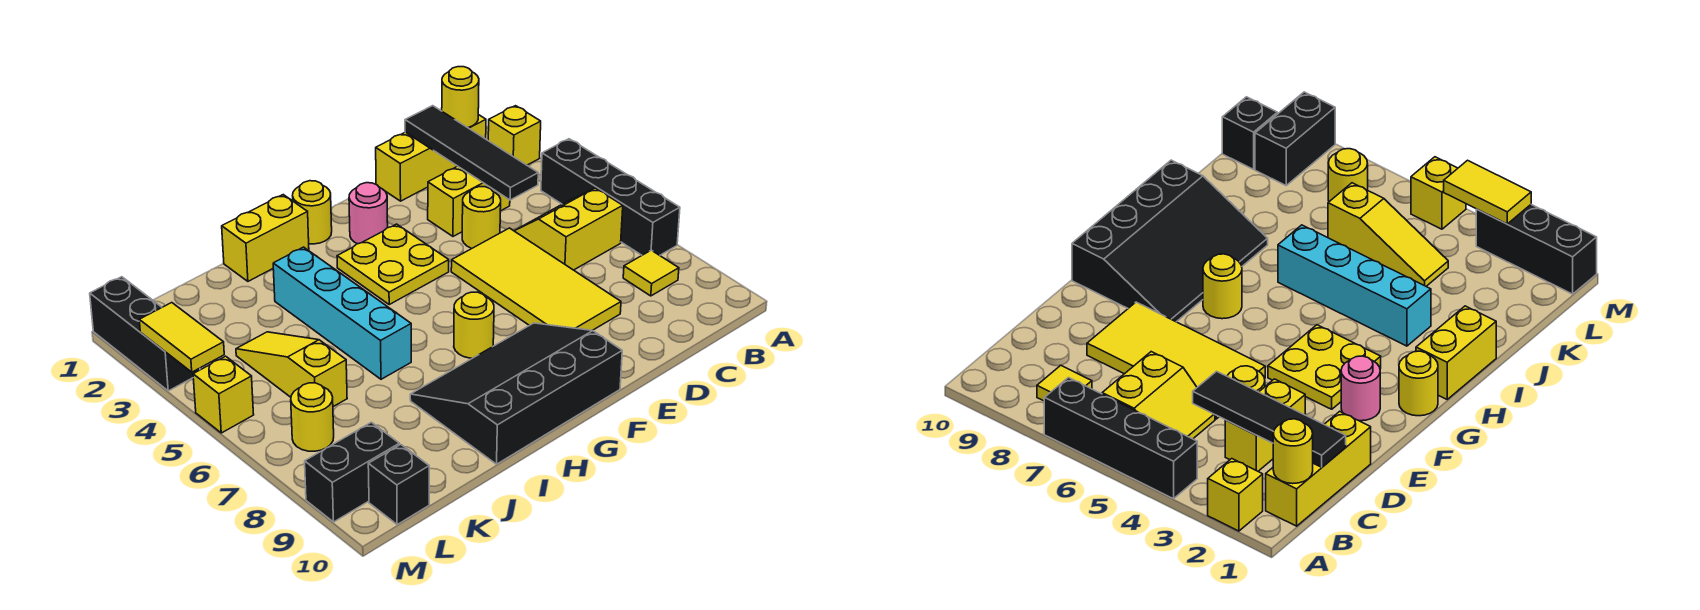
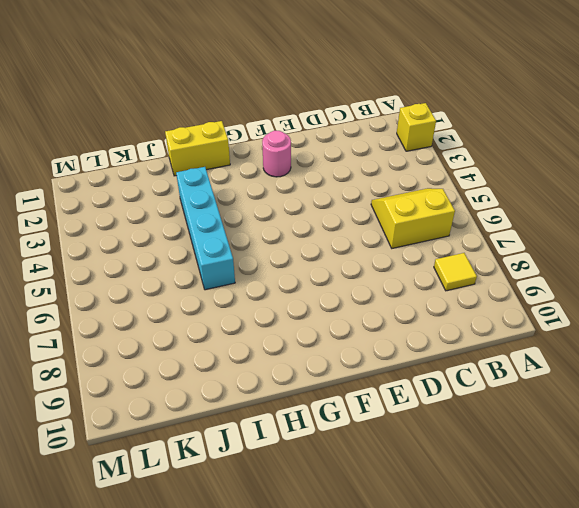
none -> black 1x4 brick [541,139,680,255]
none -> yellow 1x3 brick [376,115,486,201]
none -> yellow 1x2 brick [428,166,510,236]

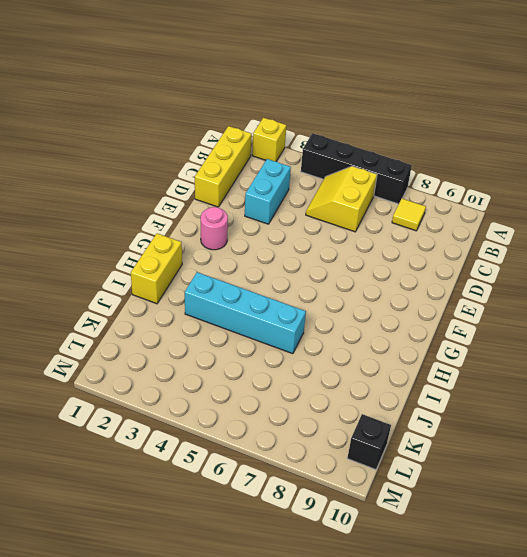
cyan 1x2 brick [245,159,291,224] -> yellow 1x2 brick [428,166,510,236]
none -> yellow 1x1 round brick [462,187,501,249]
none -> yellow 2x4 tile [451,228,621,331]
none -> yellow 2x2 plate [337,224,449,304]

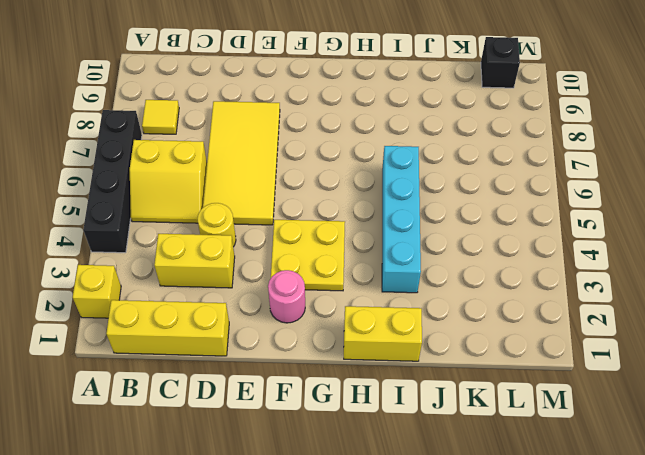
none -> black 3x4 slope [410,323,622,464]
none -> yellow 1x1 round brick [293,181,332,244]
none -> yellow 1x1 round brick [454,292,494,358]

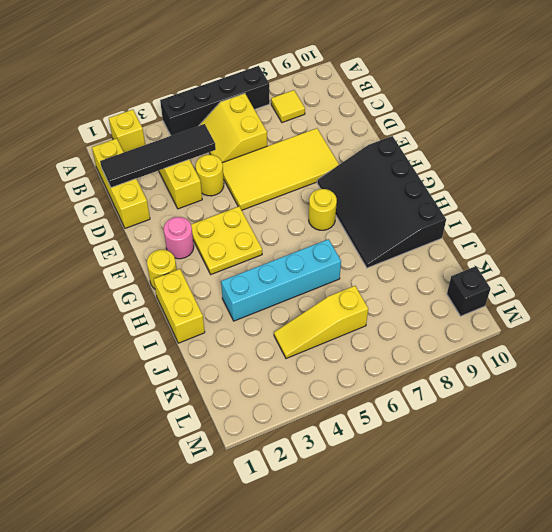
none -> yellow 1x1 round brick [291,383,334,451]
none -> black 1x2 brick [305,422,399,522]
none -> black 1x3 brick [90,277,200,391]

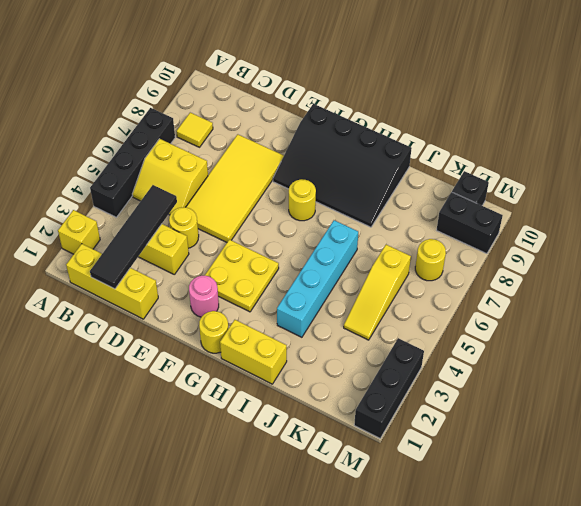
none -> yellow 1x1 brick [193,356,254,433]
none -> yellow 1x1 round brick [442,67,479,128]
none -> yellow 1x2 tile [139,303,224,372]

